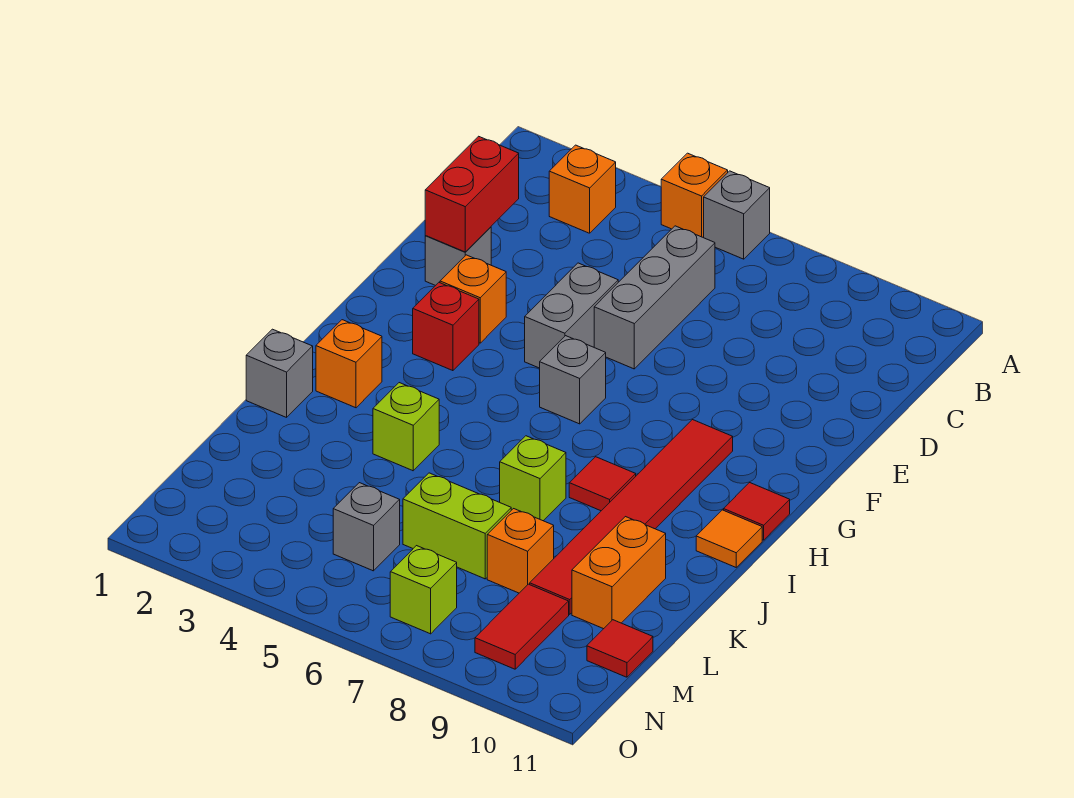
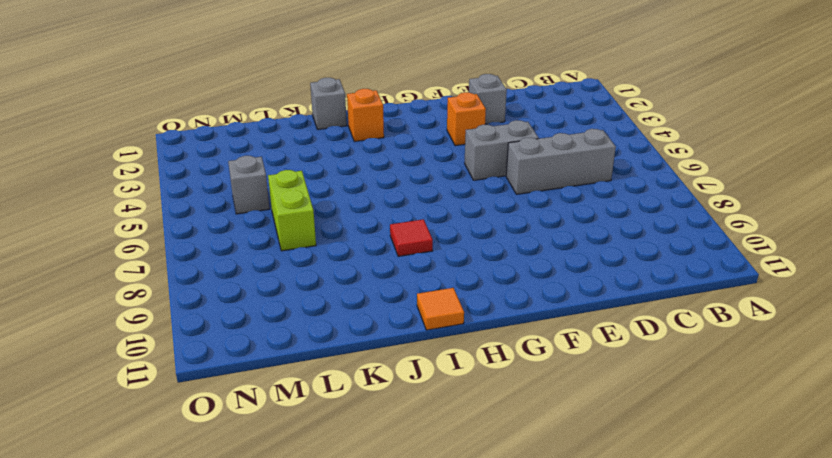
none -> orange 1x1 brick [661,153,728,238]
none -> grey 1x1 brick [704,171,770,259]
none -> orange 1x1 brick [549,145,616,233]

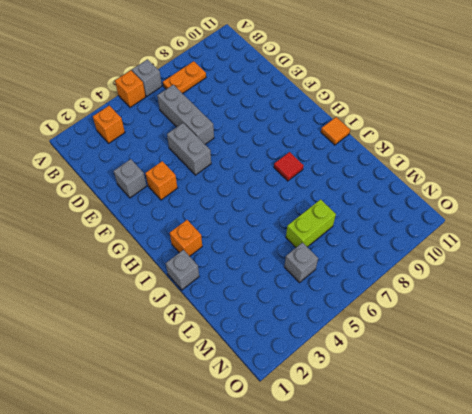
orange 1x2 plate [163,61,206,94] -> none
none -> red 1x1 brick [413,283,479,371]
none -> grey 1x1 brick [540,336,606,424]
none -> red 1x6 tile [530,420,733,614]

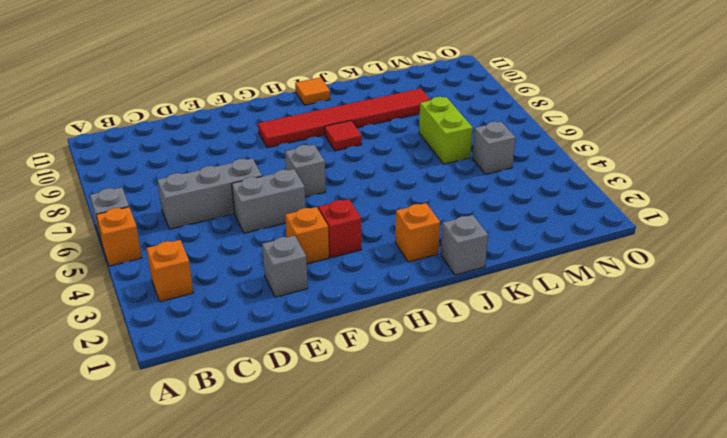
none -> red 1x1 tile [724,483,790,540]
none -> lime 1x1 brick [373,383,439,471]
none -> lime 1x1 brick [500,436,566,521]

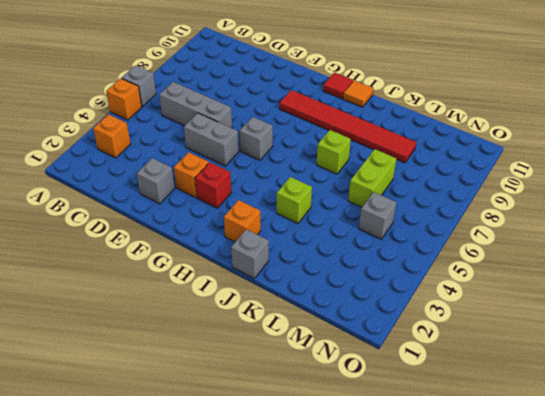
none -> red 1x1 tile [569,457,636,511]
none -> orange 1x2 brick [572,517,666,629]
none -> orange 1x1 brick [487,509,554,593]

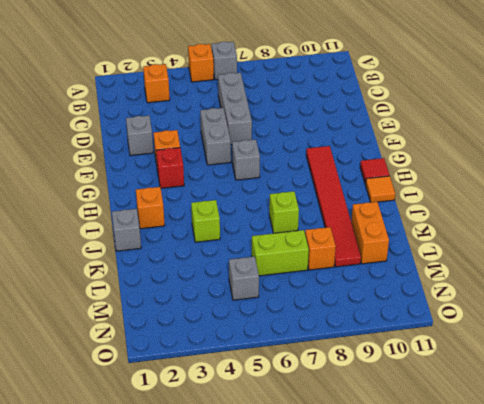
none -> red 1x1 tile [569,457,636,511]
none -> red 1x2 tile [475,584,569,669]
none -> red 1x1 tile [587,620,653,677]

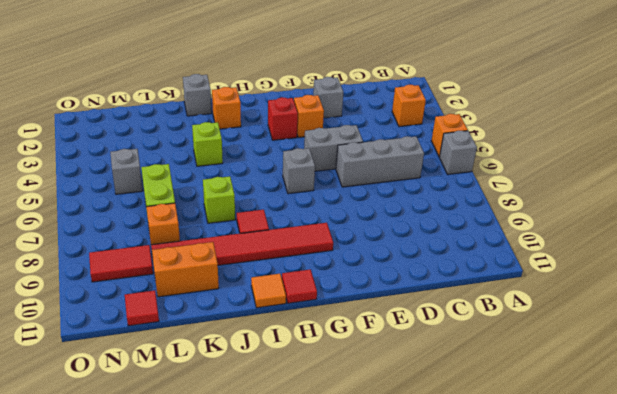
none -> lime 1x1 brick [390,546,457,634]
none -> red 1x2 brick [425,136,519,252]

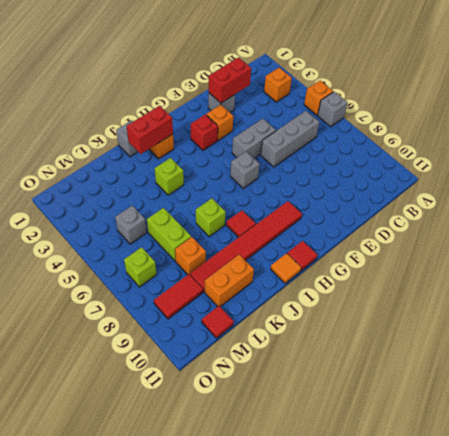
red 1x2 brick [126,106,173,154] -> none

